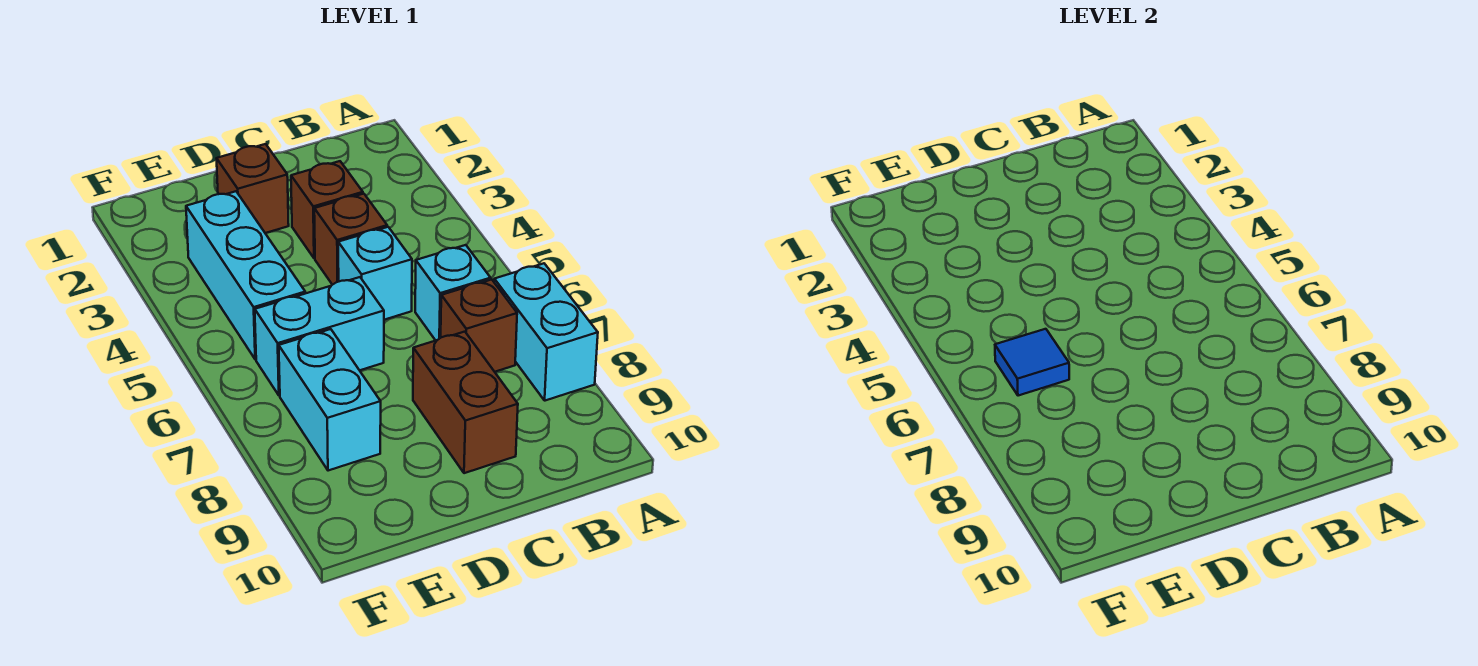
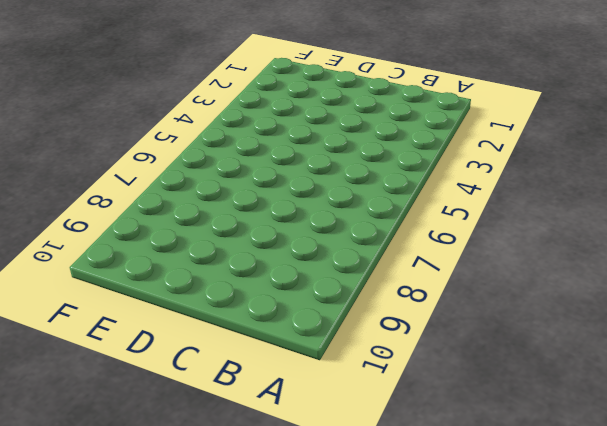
none -> cyan 1x2 brick [494,263,598,401]
none -> cyan 1x1 brick [415,245,491,340]
none -> brown 1x1 brick [441,280,517,372]

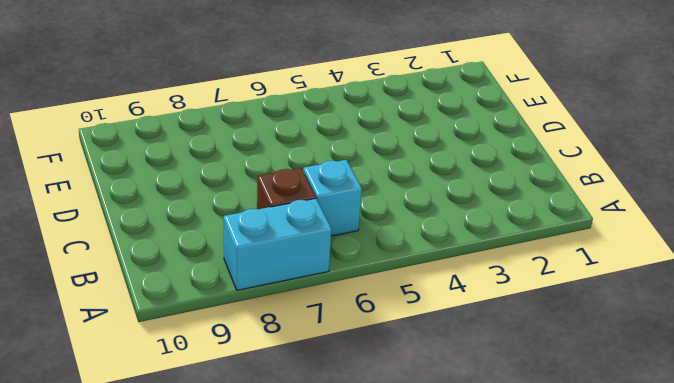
none -> brown 1x1 brick [291,161,363,258]
none -> brown 1x1 brick [314,194,387,285]
none -> cyan 1x1 brick [338,227,412,320]

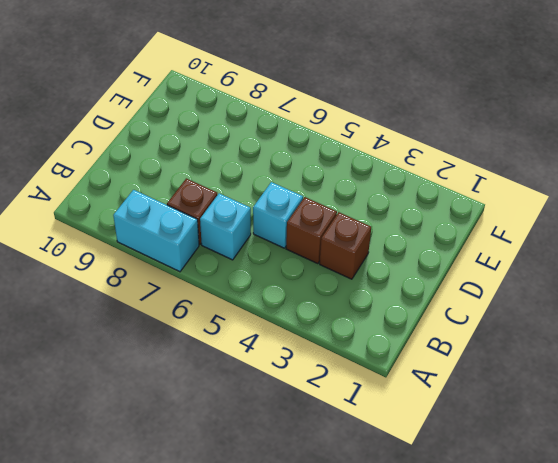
none -> brown 1x2 brick [413,332,518,473]
none -> brown 1x1 brick [217,144,289,233]
none -> cyan 1x2 brick [255,277,384,396]

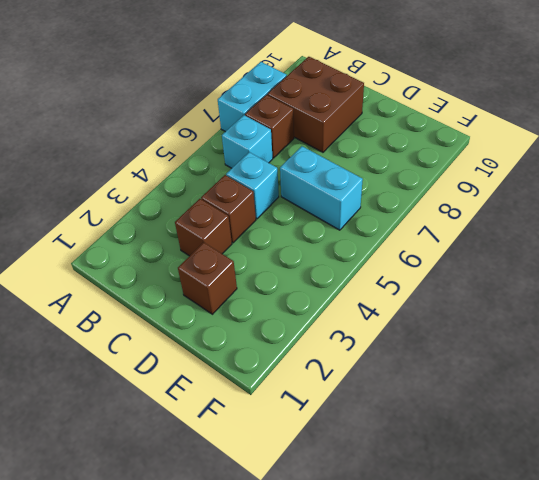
brown 2x2 brick [267,57,364,152] -> brown 1x2 brick [413,332,518,473]
none -> cyan 1x3 brick [186,191,305,359]
none -> cyan 1x2 brick [279,329,381,471]
none -> blue 1x1 tile [995,329,1069,396]

